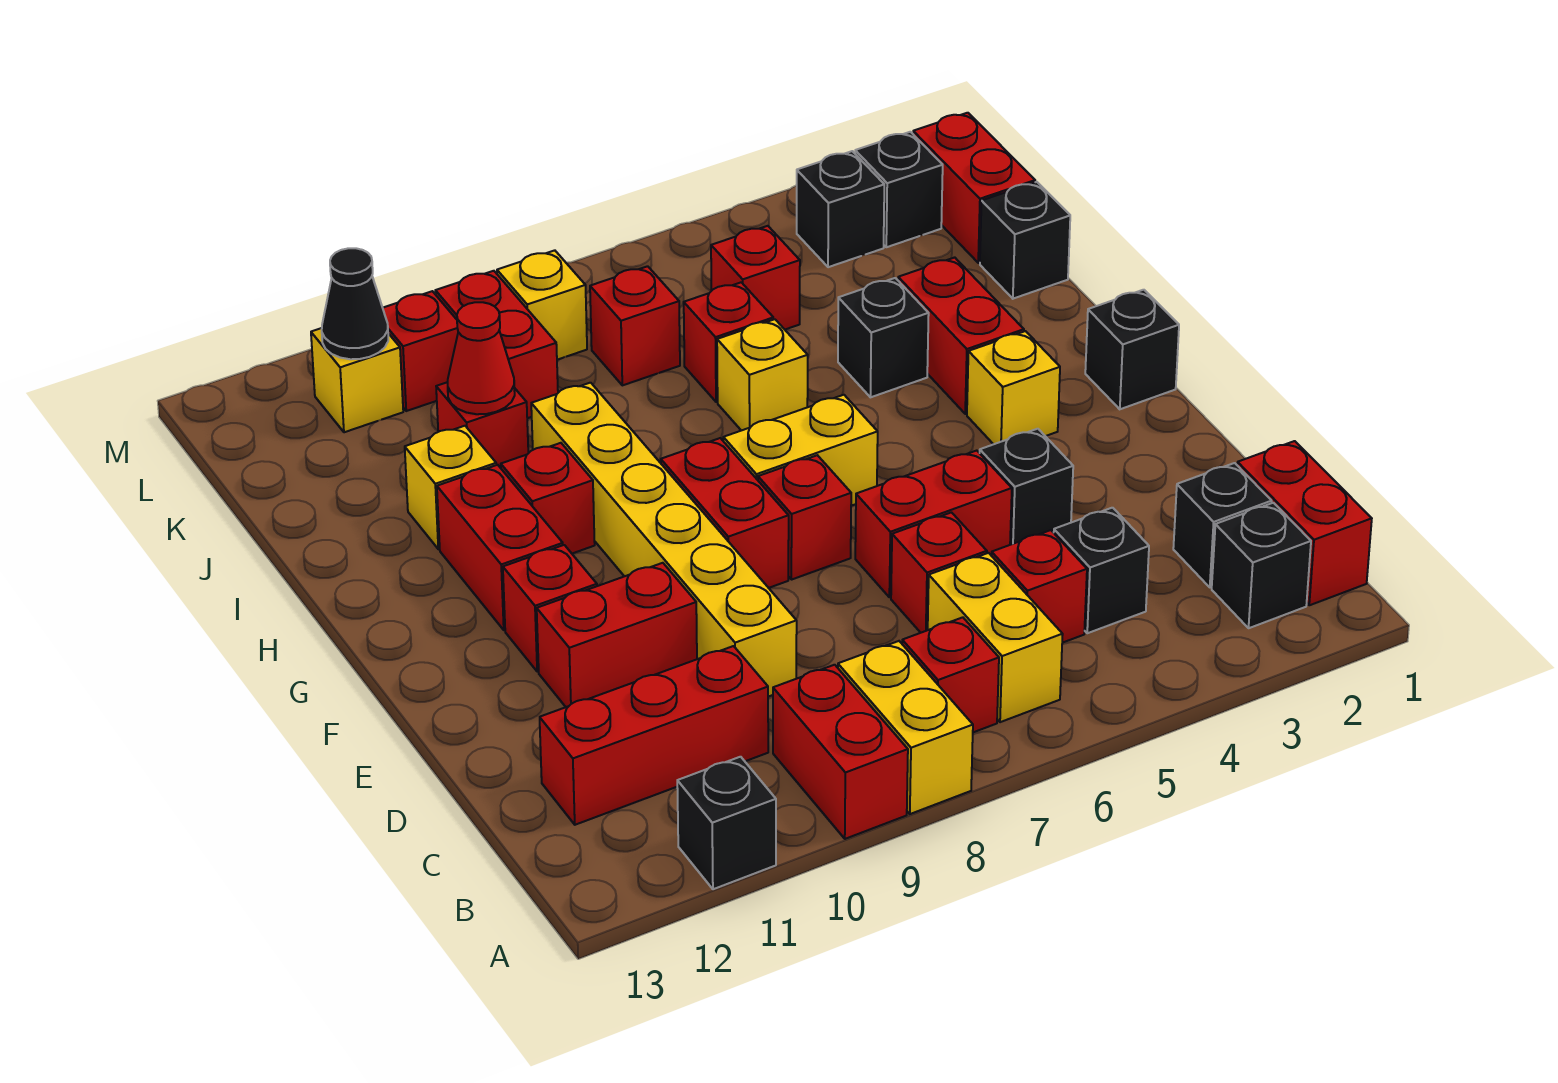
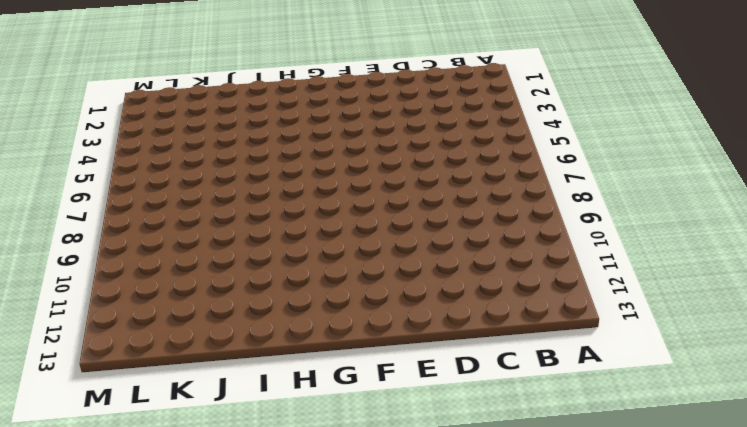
none -> yellow 1x2 brick [838,641,973,814]
none -> red 1x2 brick [773,665,908,839]
none -> black 1x1 brick [677,757,776,889]
none -> red 1x2 brick [1237,441,1372,605]

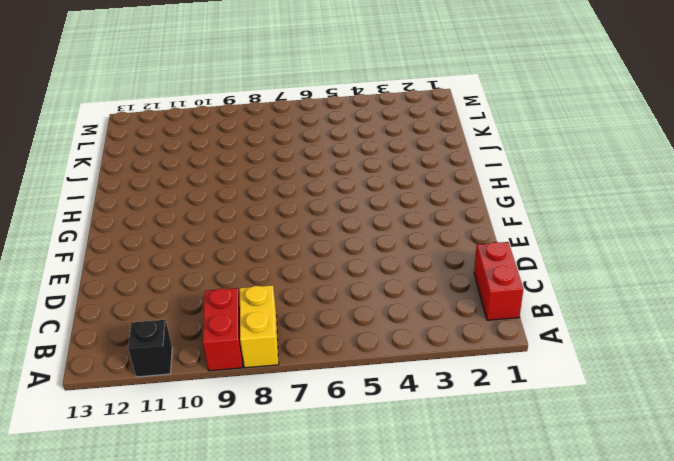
none -> black 1x1 brick [1212,503,1311,628]
none -> yellow 1x2 brick [928,553,1063,722]
none -> red 1x1 brick [902,617,999,732]
none -> black 1x1 brick [1173,463,1272,587]

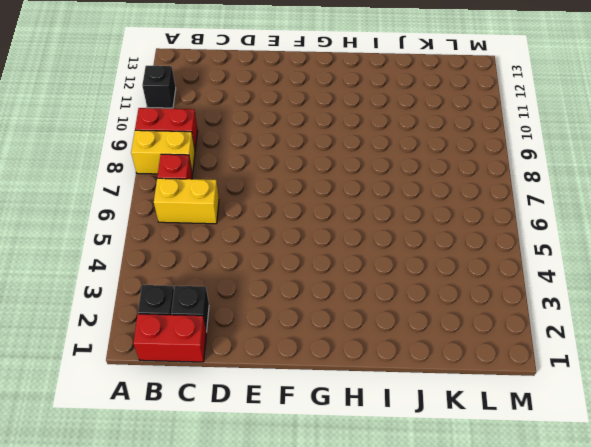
none -> black 1x1 brick [1054,508,1149,633]
none -> red 1x1 brick [992,530,1087,643]
none -> red 1x3 brick [540,646,768,825]
none -> red 1x1 brick [891,512,987,633]

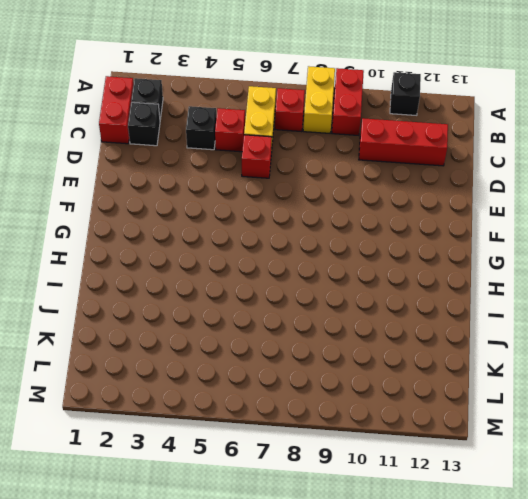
none -> yellow 1x6 brick [531,383,797,697]
none -> black 1x1 brick [980,429,1073,545]
none -> red 1x2 brick [855,451,1012,597]
none -> red 1x2 brick [537,563,697,707]

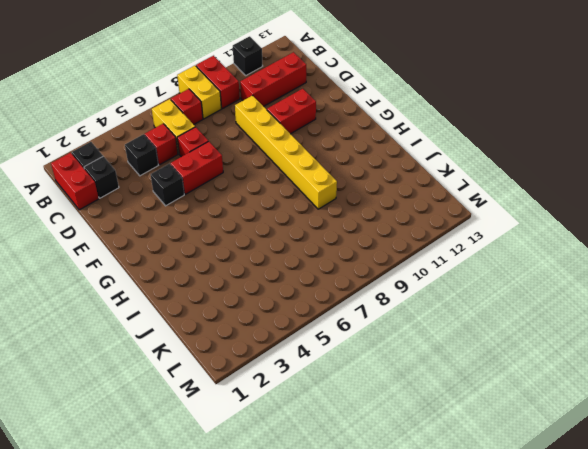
none -> red 1x1 brick [758,455,851,580]
none -> red 1x2 brick [661,438,789,588]
none -> red 1x1 brick [503,545,597,672]
none -> black 1x1 brick [1085,290,1179,409]

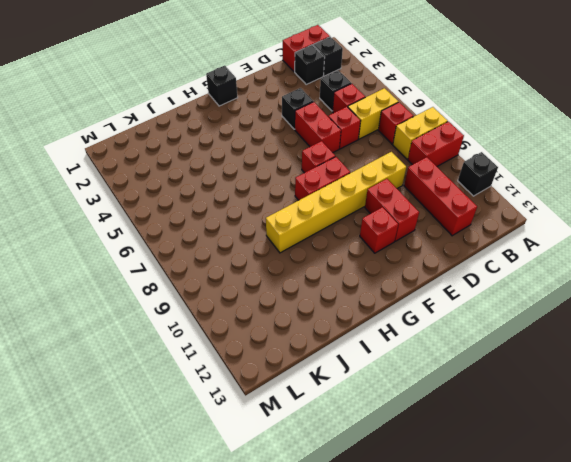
none -> yellow 1x1 brick [967,331,1060,444]
none -> yellow 1x2 brick [723,395,878,506]
none -> red 1x2 brick [437,465,563,630]
none -> red 1x2 brick [898,257,1024,414]

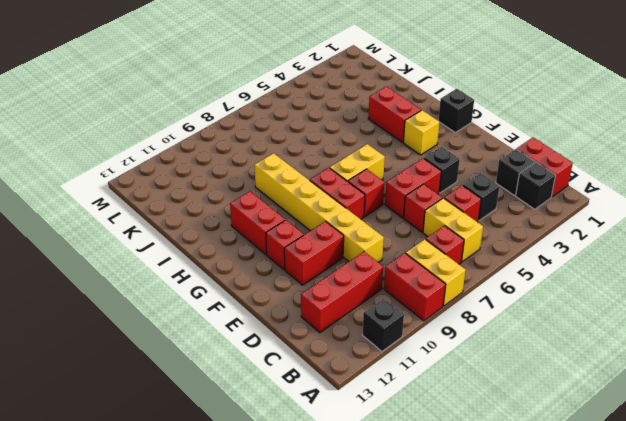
none -> red 1x1 brick [501,443,595,553]
none -> black 1x1 brick [838,278,929,397]
none -> yellow 1x1 brick [717,319,808,431]
none -> yellow 1x1 brick [405,426,496,549]

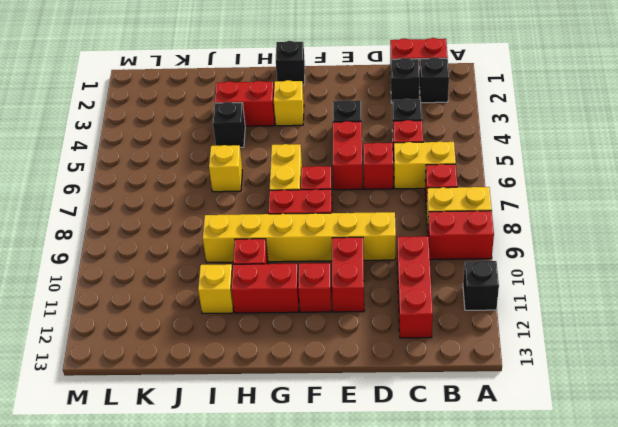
none -> black 1x1 brick [980,182,1070,299]
none -> red 1x1 brick [684,282,773,402]
none -> red 1x1 brick [436,382,528,468]
none -> red 1x2 brick [913,113,1035,263]

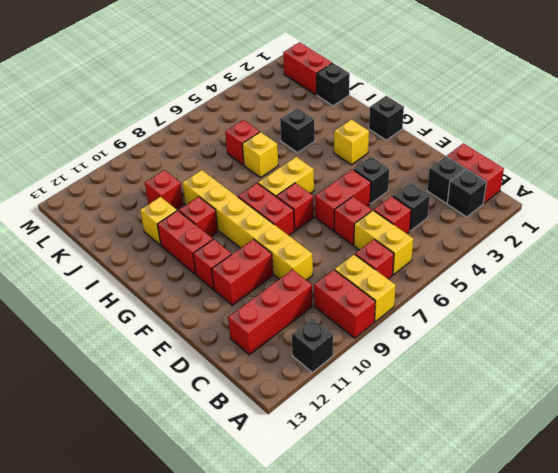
none -> red 1x2 brick [898,257,1024,414]
none -> red 1x1 brick [711,226,800,329]
none -> red 1x1 brick [590,266,680,385]
none -> red 1x2 brick [435,271,558,418]

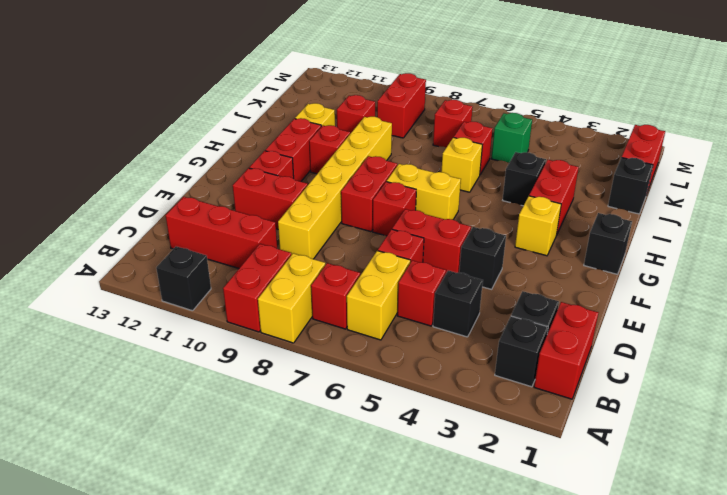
green 1x1 brick [491,113,532,163] -> red 1x1 brick [711,226,800,329]
none -> black 1x1 brick [855,132,943,247]
none -> black 1x1 brick [797,151,884,267]
none -> yellow 1x1 brick [497,250,587,360]
none -> red 1x1 brick [383,291,458,411]

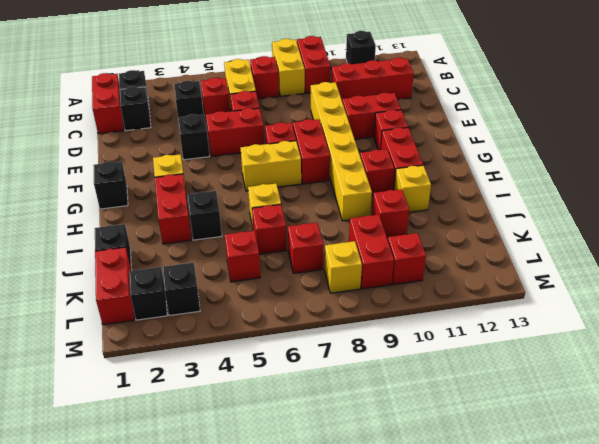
none -> yellow 1x1 brick [311,328,403,432]
none -> red 1x1 cone [448,302,515,414]
none -> black 1x1 cone [322,248,388,359]

